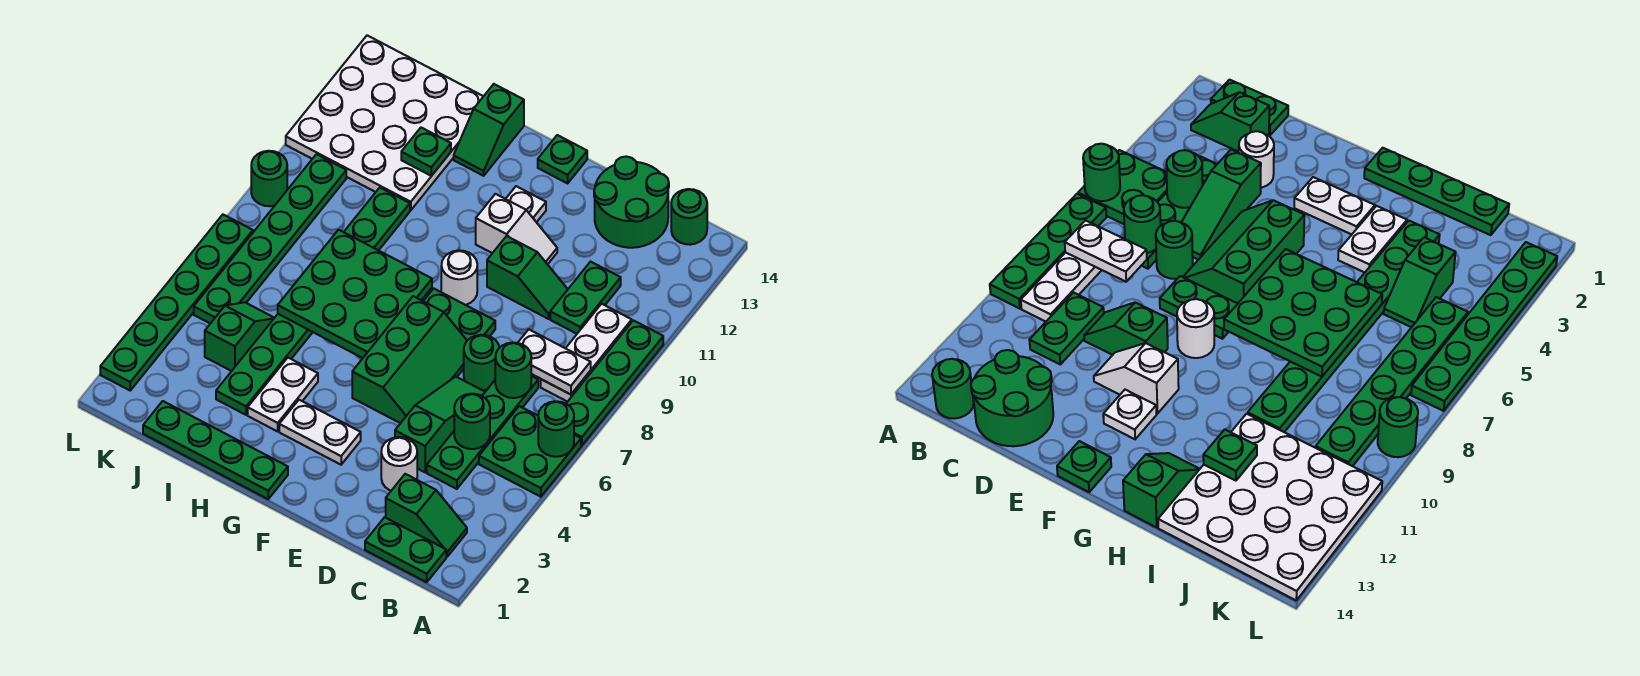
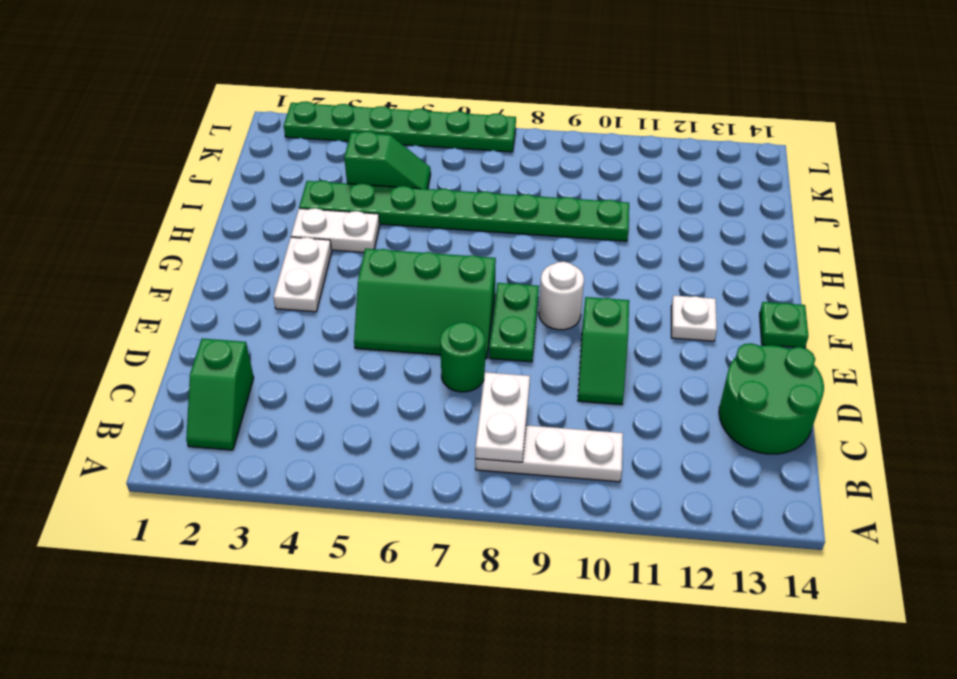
none -> green 2x2 plate [479,406,581,497]
none -> green 1x4 plate [566,320,663,445]
none -> green 1x2 plate [365,517,446,582]
none -> green 1x1 round brick [671,189,707,245]

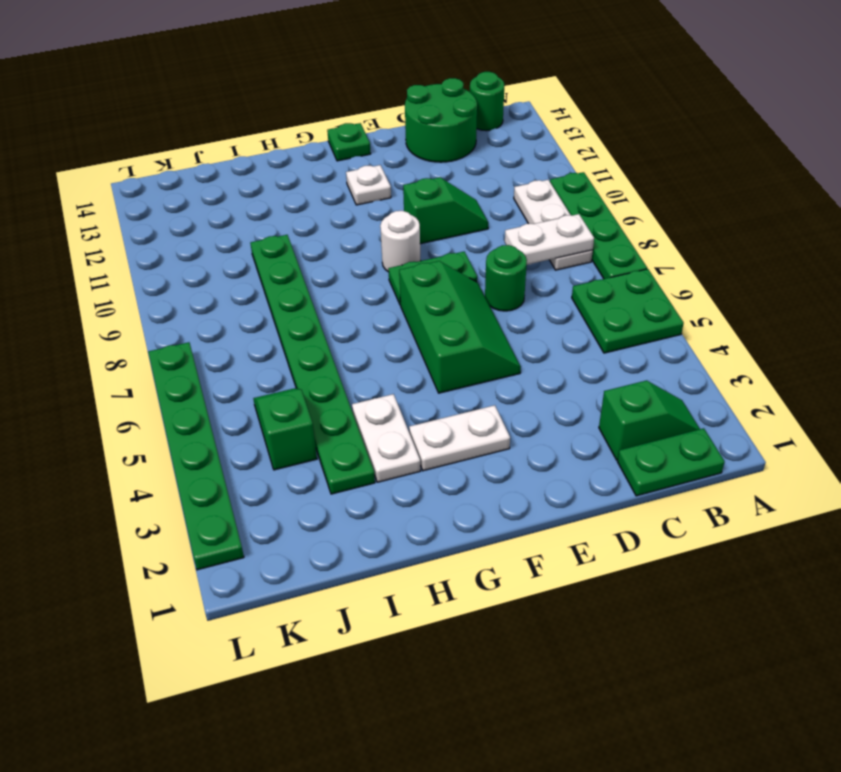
none -> green 1x4 plate [427,376,538,489]
none -> green 1x2 plate [550,262,621,334]
none -> white 1x1 round brick [381,437,417,491]
none -> green 1x3 slope [395,377,485,472]

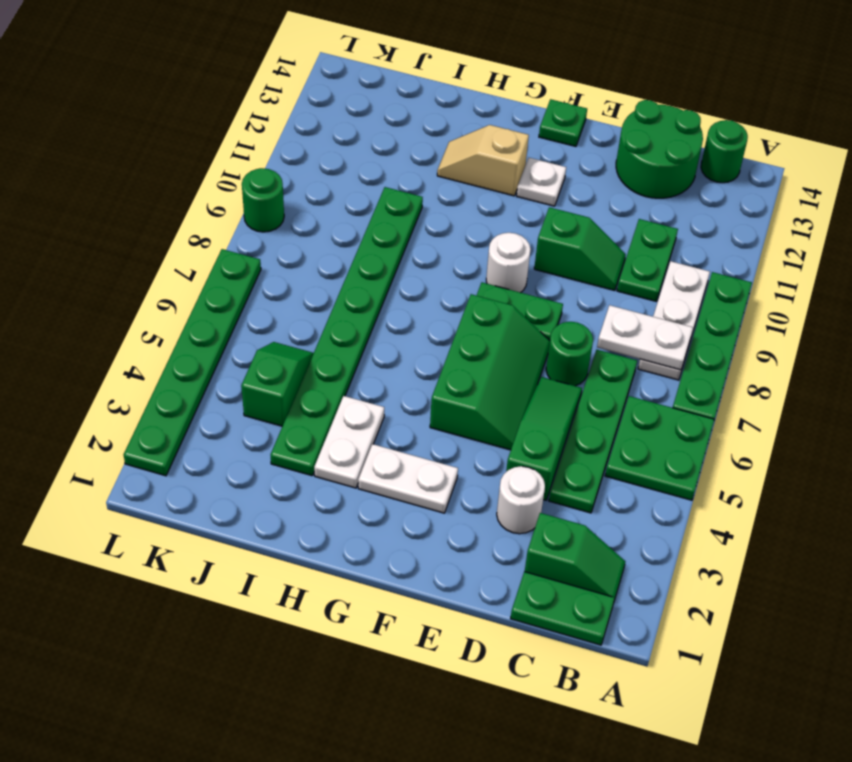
tan 1x2 slope [437,125,529,196] -> none
none -> white 1x2 slope [476,194,557,264]
none -> green 1x4 plate [143,401,288,499]
none -> green 1x2 slope [454,84,524,176]
none -> white 4x4 plate [286,35,483,210]

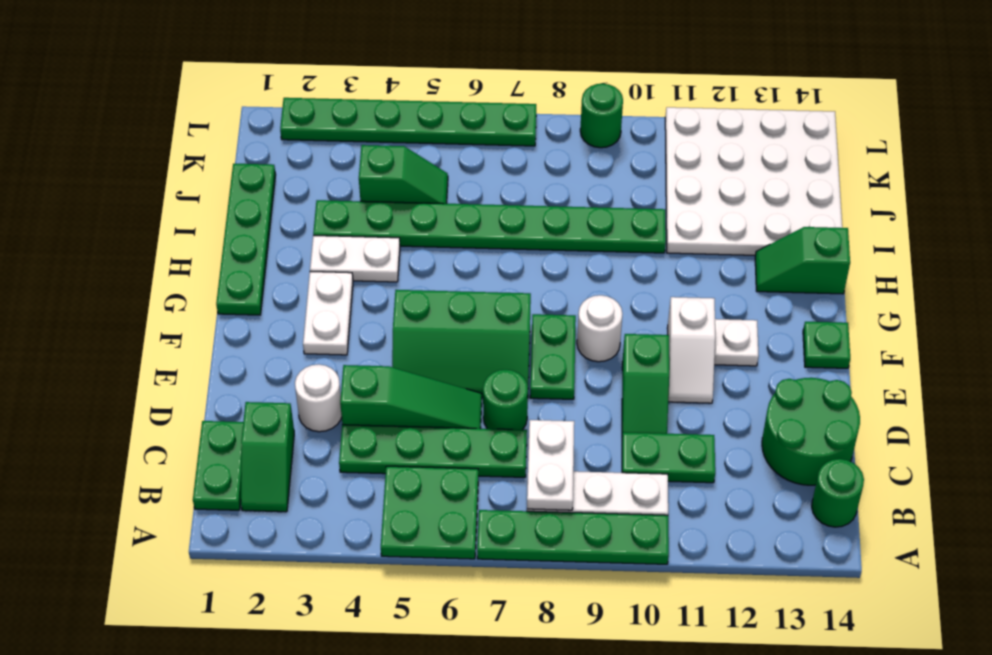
none -> green 1x6 plate [194,154,346,324]
none -> green 1x1 round brick [538,401,574,457]
none -> green 1x1 round brick [454,394,490,449]
none -> green 1x1 round brick [495,342,531,398]

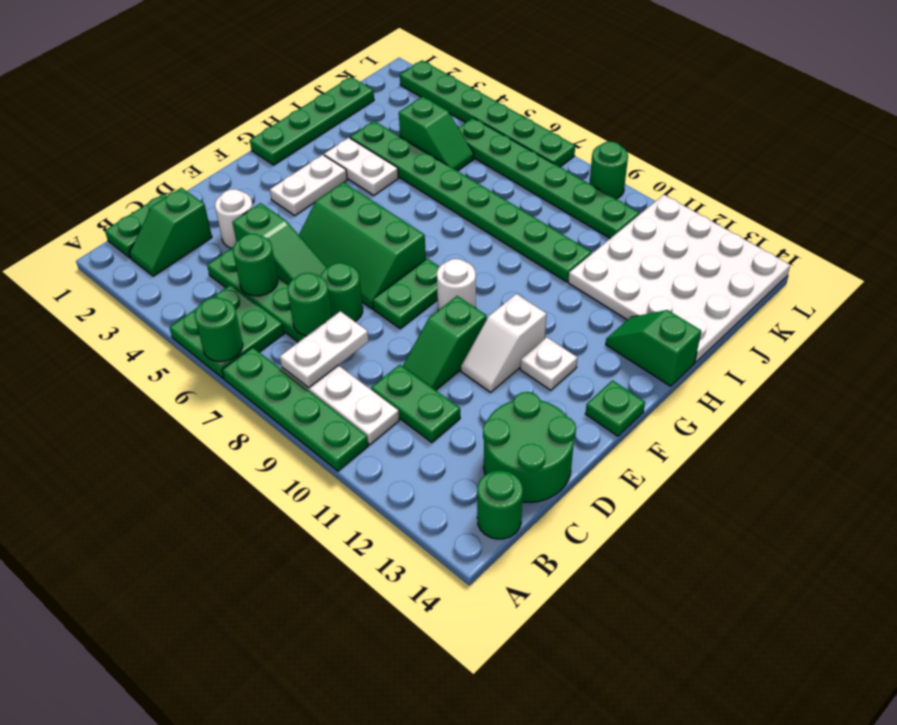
none -> green 3x3 plate [278,230,432,358]
none -> green 1x1 plate [401,128,451,176]

